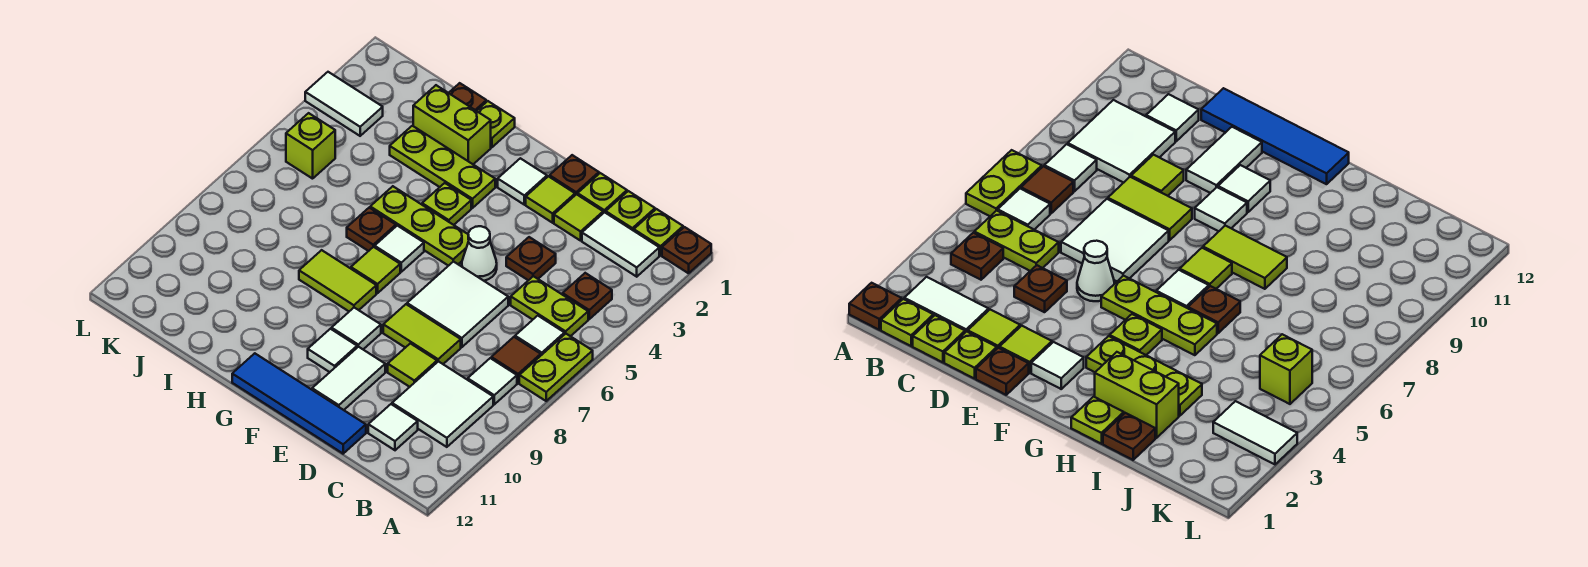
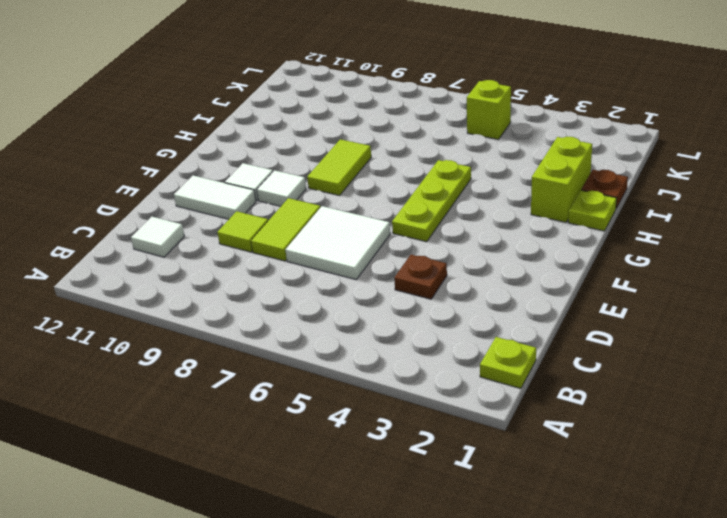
none -> brown 1x1 plate [662,227,711,273]
none -> lime 1x2 plate [519,334,593,401]
none -> white 1x2 tile [582,212,659,277]
none -> brown 1x1 plate [563,273,612,319]

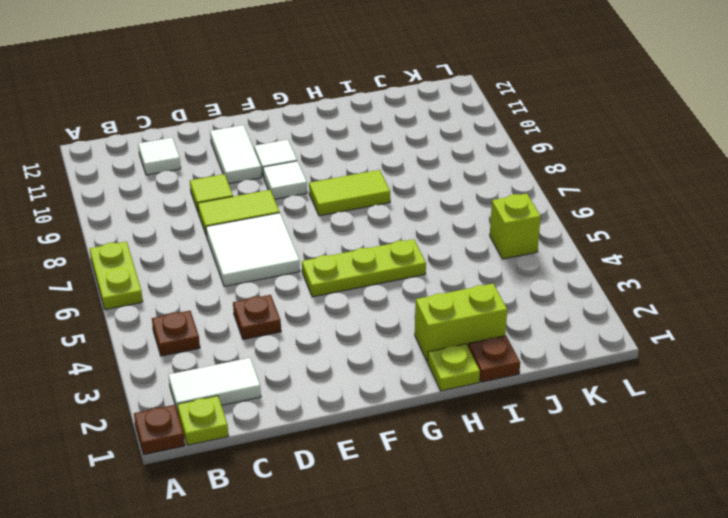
none -> lime 1x2 plate [511,276,588,336]
none -> white 1x1 tile [515,316,564,355]
none -> brown 1x1 tile [491,337,541,383]
none -> white 1x1 tile [468,358,517,404]

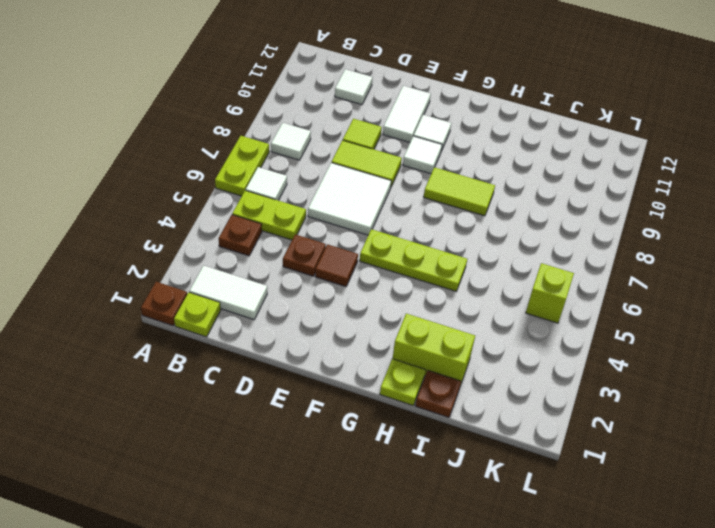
brown 1x1 tile [315,244,358,287] -> brown 1x1 tile moved to [491,337,541,383]
none -> white 2x2 tile [392,361,493,447]
none -> lime 1x1 plate [606,191,655,231]
none -> lime 1x1 plate [578,173,627,213]
none -> lime 1x1 tile [554,194,603,241]

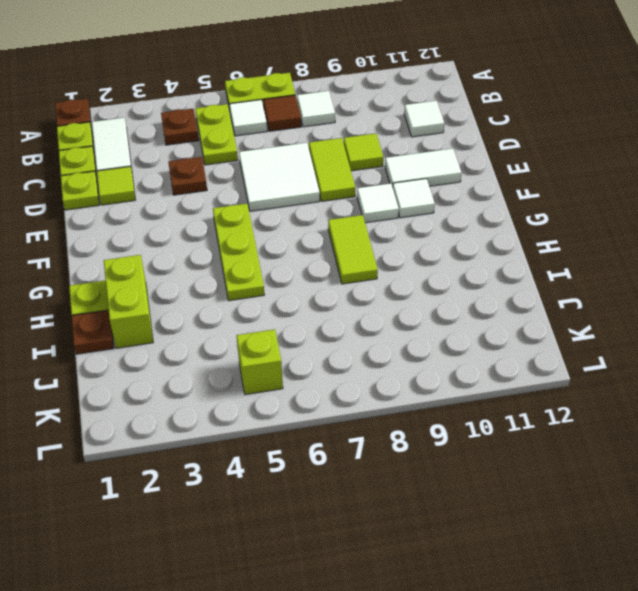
none -> white 2x2 tile [392,361,493,447]
none -> blue 1x4 tile [232,353,366,454]
none -> brown 1x1 plate [550,155,599,195]
none -> lime 1x1 tile [526,176,575,223]

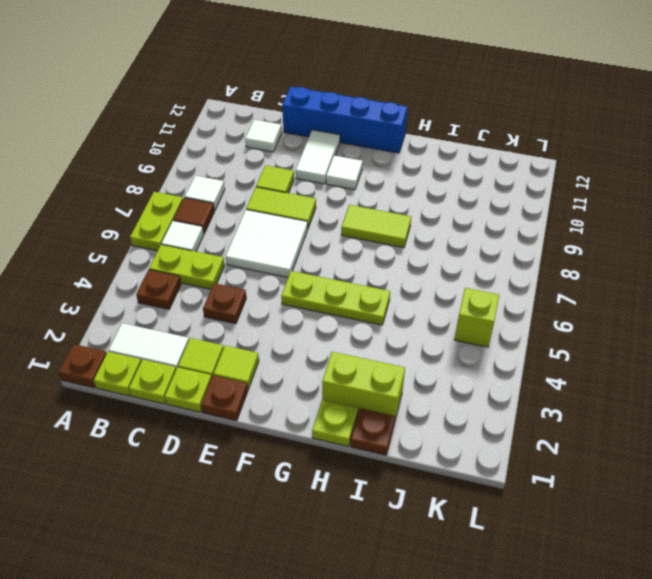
blue 1x4 brick [282,87,407,153] -> blue 1x4 tile [232,353,366,454]
none -> white 2x2 tile [392,361,493,447]
none -> white 1x1 cone [462,226,497,281]
none -> white 1x1 tile [498,158,547,205]
none -> white 1x1 tile [332,308,381,349]

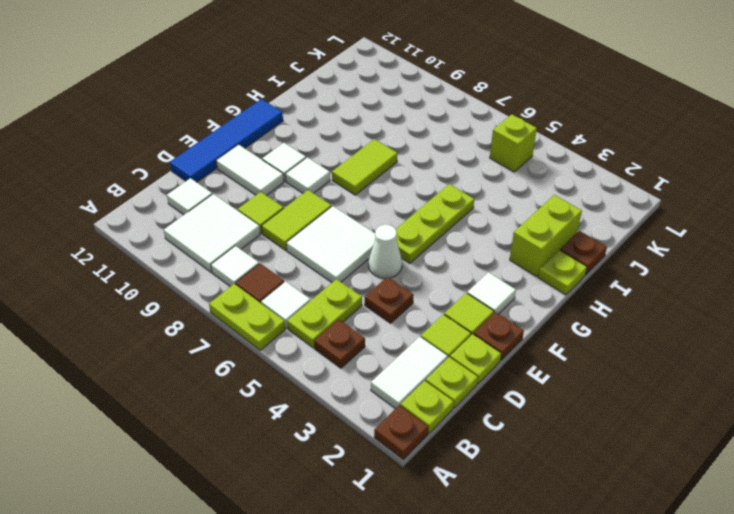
none -> lime 1x3 plate [390,126,495,208]
none -> lime 1x1 plate [422,183,471,225]
none -> white 1x1 tile [375,226,424,272]
none -> lime 1x1 tile [351,247,400,293]

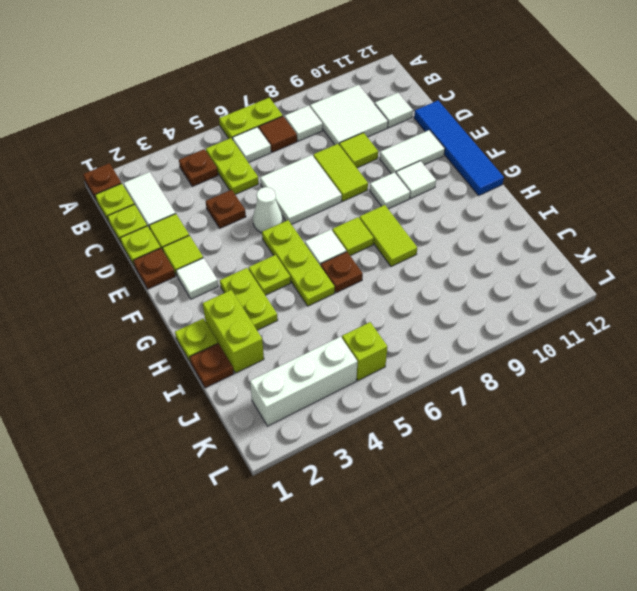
lime 1x2 plate [220,268,278,330] -> lime 1x3 plate [390,126,495,208]
white 1x3 brick [250,337,358,426] -> white 1x2 tile [305,72,383,136]

